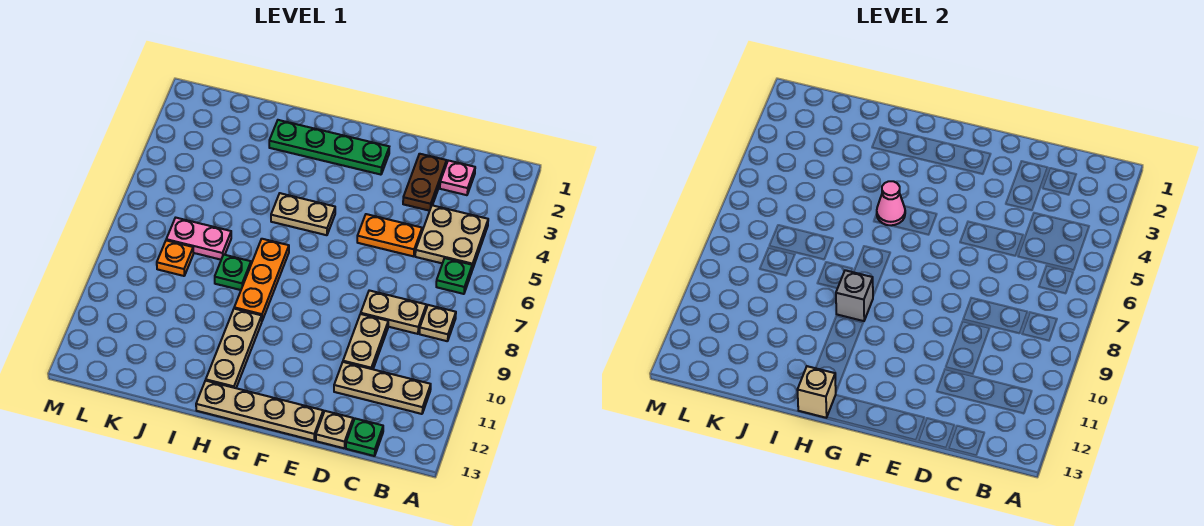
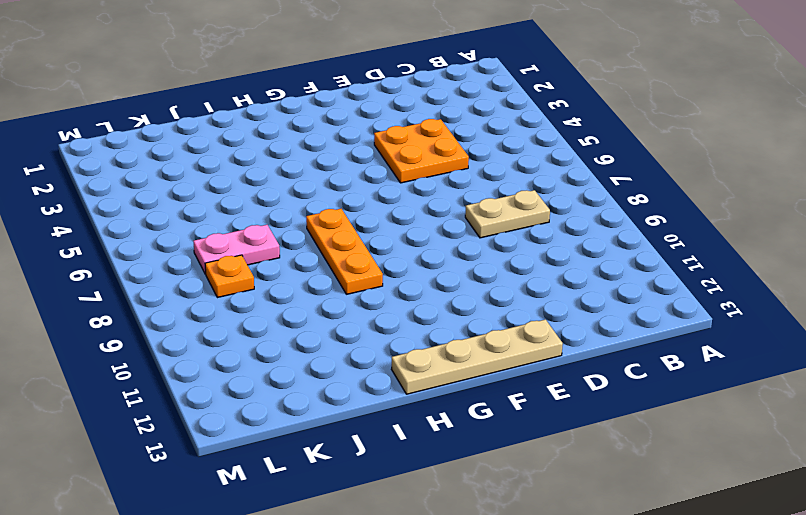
orange 2x2 plate [374,119,469,183] -> orange 1x2 plate [357,214,422,256]
none -> tan 2x2 plate [415,205,488,270]
none -> green 1x1 plate [436,258,472,294]
none -> tan 1x1 plate [420,305,456,341]

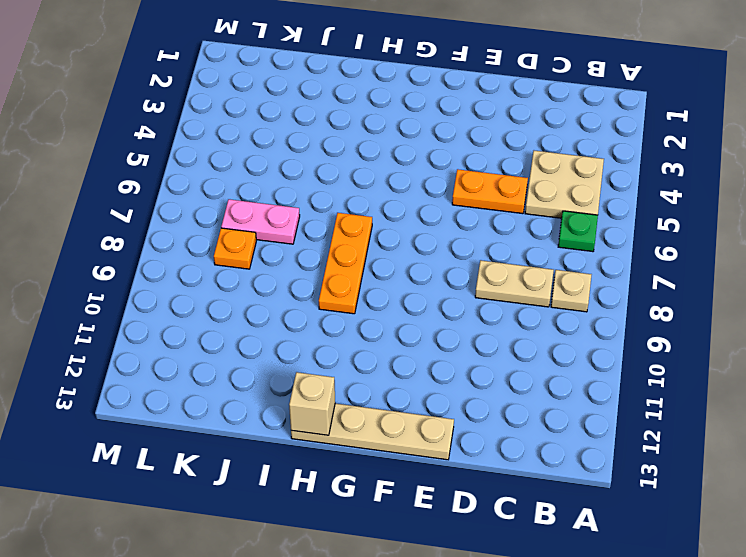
none -> tan 1x3 plate [334,362,431,414]
none -> pink 1x1 plate [440,161,475,195]
none -> green 1x1 plate [346,419,383,456]

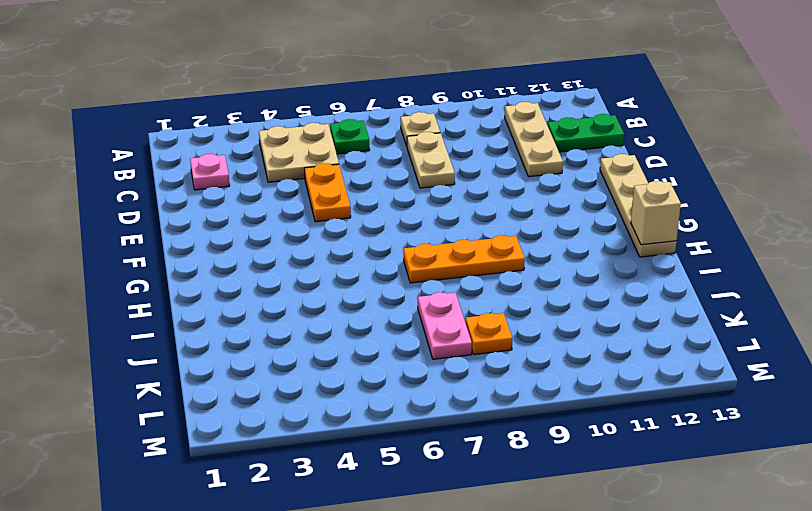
green 1x2 plate [548,114,624,152] -> green 1x1 plate [346,419,383,456]
none -> brown 1x2 plate [403,154,447,211]
none -> tan 1x2 plate [343,314,388,369]
none -> tan 1x1 plate [316,411,353,448]

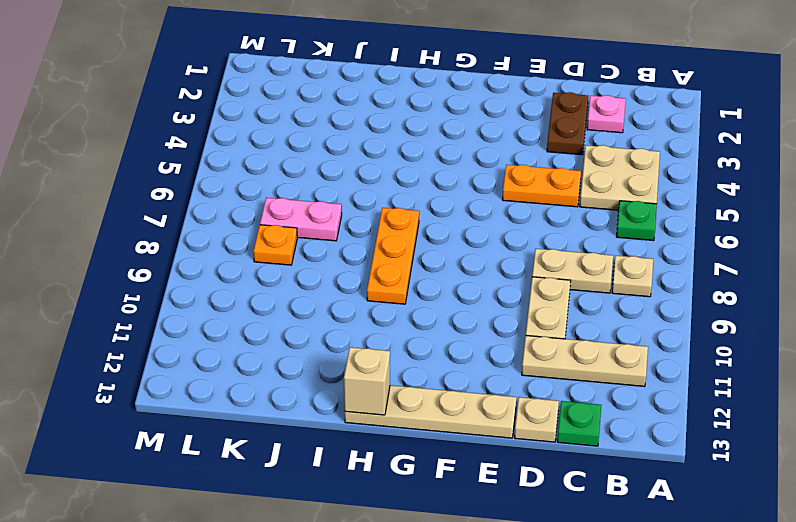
none -> green 1x4 plate [269,120,389,175]
none -> tan 1x2 plate [271,193,335,235]
none -> tan 1x3 plate [206,309,262,388]

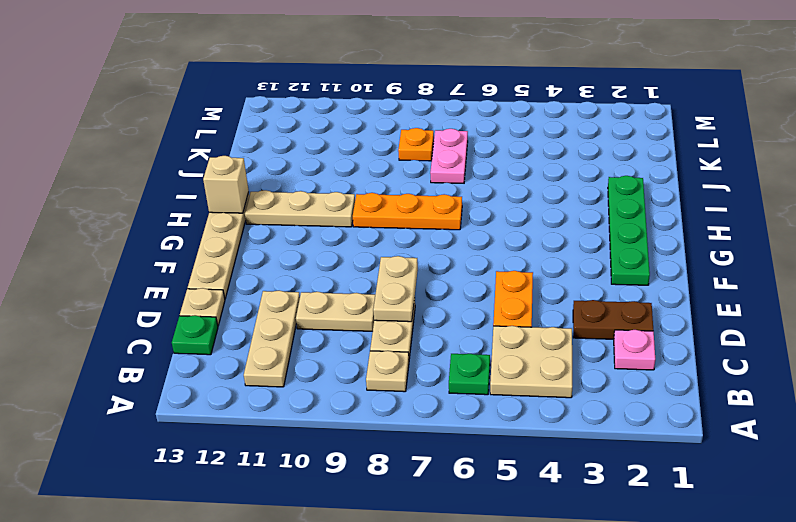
tan 1x2 plate [373,256,418,322] -> tan 1x2 plate moved to [271,193,335,235]
none -> green 1x1 plate [215,255,251,290]
none -> pink 1x1 cone [877,181,905,225]
none -> grey 1x1 brick [836,270,873,321]

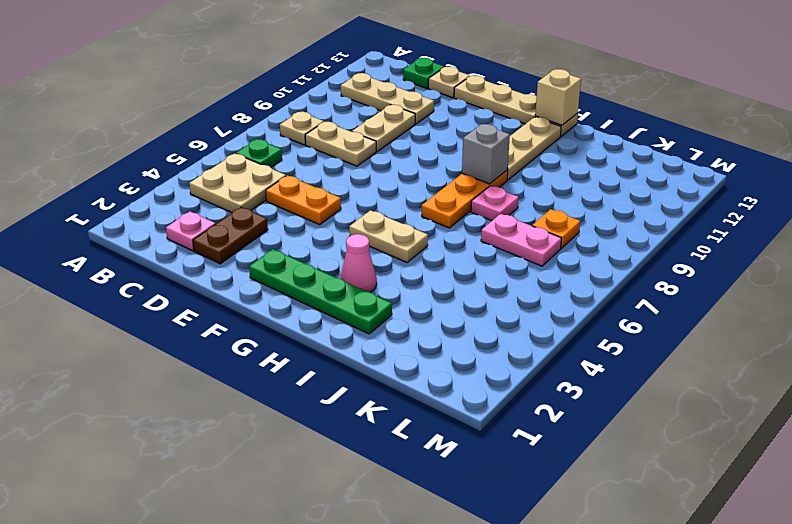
pink 1x1 cone [340,234,377,292] -> pink 1x1 cone moved to [877,181,905,225]
pink 1x1 plate [471,186,518,220] -> green 1x1 plate [215,255,251,290]

